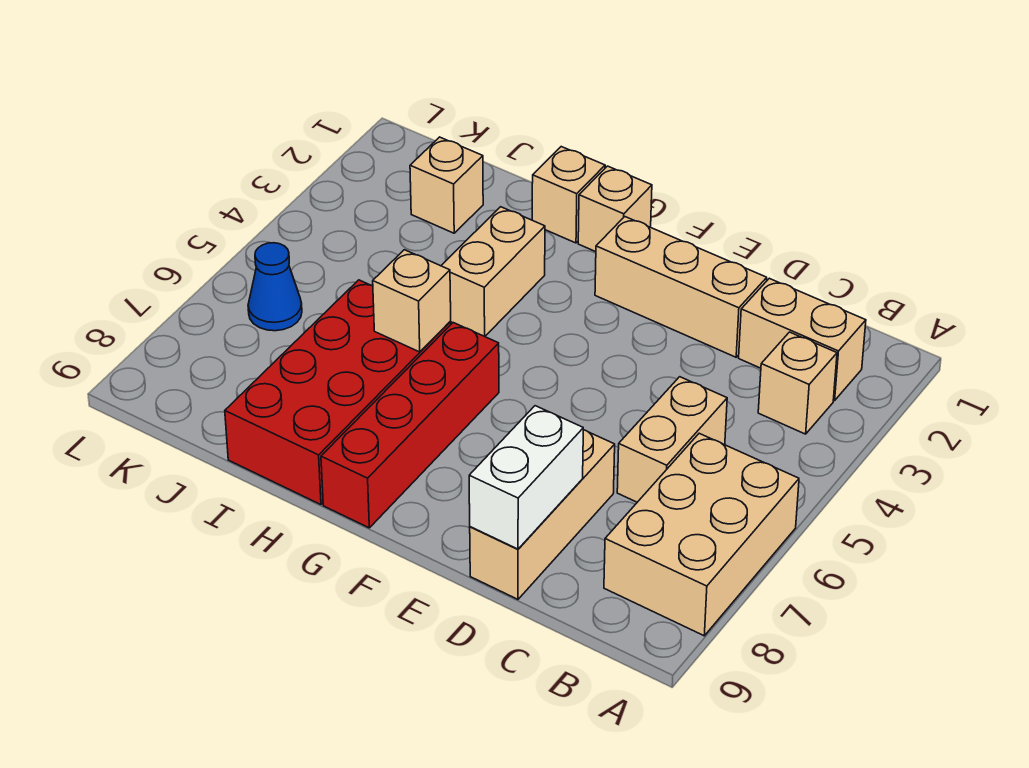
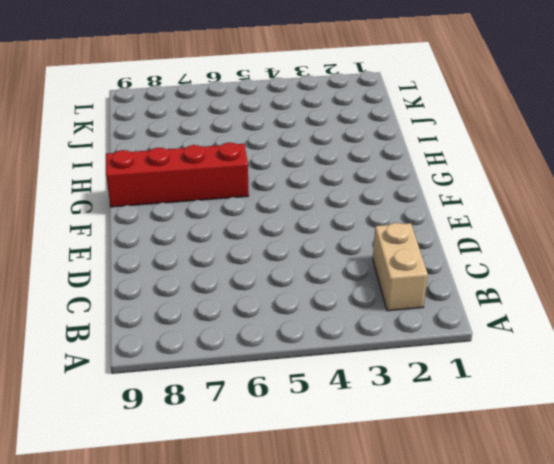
none -> tan 2x3 brick [604,433,799,636]
none -> tan 1x1 brick [758,332,837,434]
none -> tan 1x2 brick [617,377,727,502]

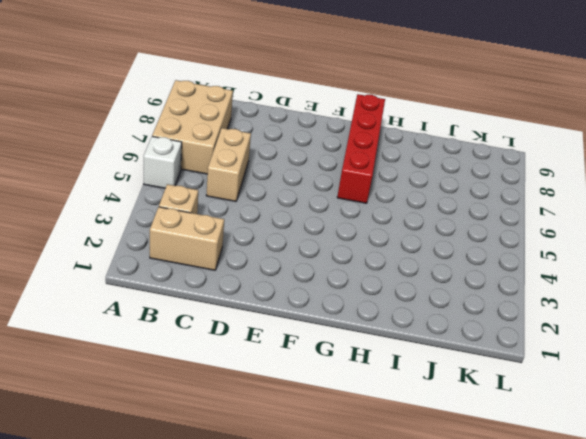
white 1x1 brick [144,136,182,188] -> none
none -> tan 1x3 brick [595,217,767,357]
none -> tan 1x3 brick [470,430,615,599]
none -> tan 1x1 brick [578,166,652,252]

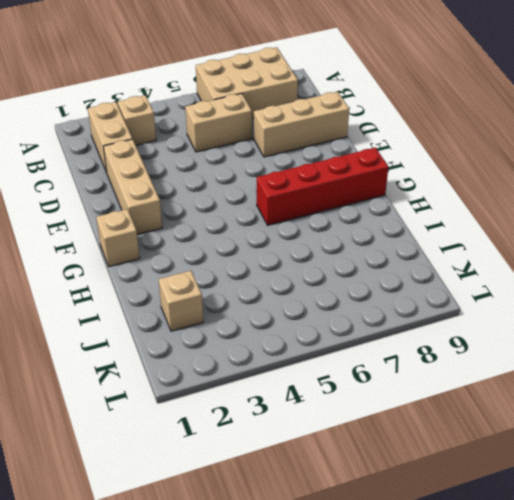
none -> tan 1x1 brick [532,147,605,243]
none -> tan 1x2 brick [441,207,545,336]
none -> red 2x4 brick [225,280,451,505]

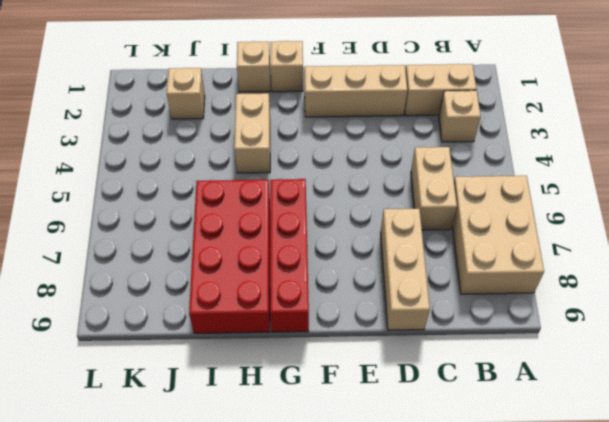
none -> blue 1x1 cone [248,243,302,331]
none -> white 1x2 brick [469,406,583,549]
none -> tan 1x1 brick [373,250,451,352]

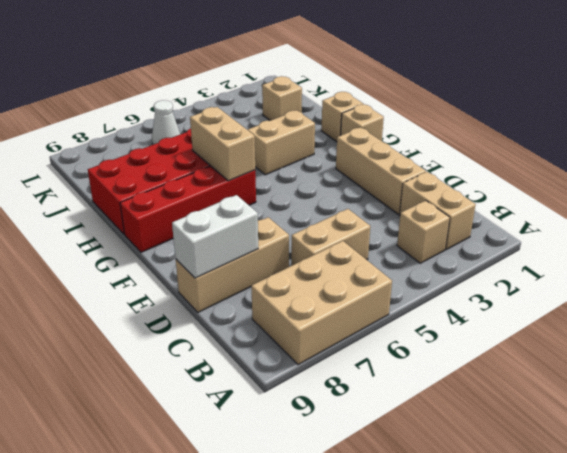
tan 1x2 brick [190,107,255,181] -> tan 1x1 brick [373,250,451,352]
white 1x1 cone [152,100,180,145] -> blue 1x1 cone [248,243,302,331]

